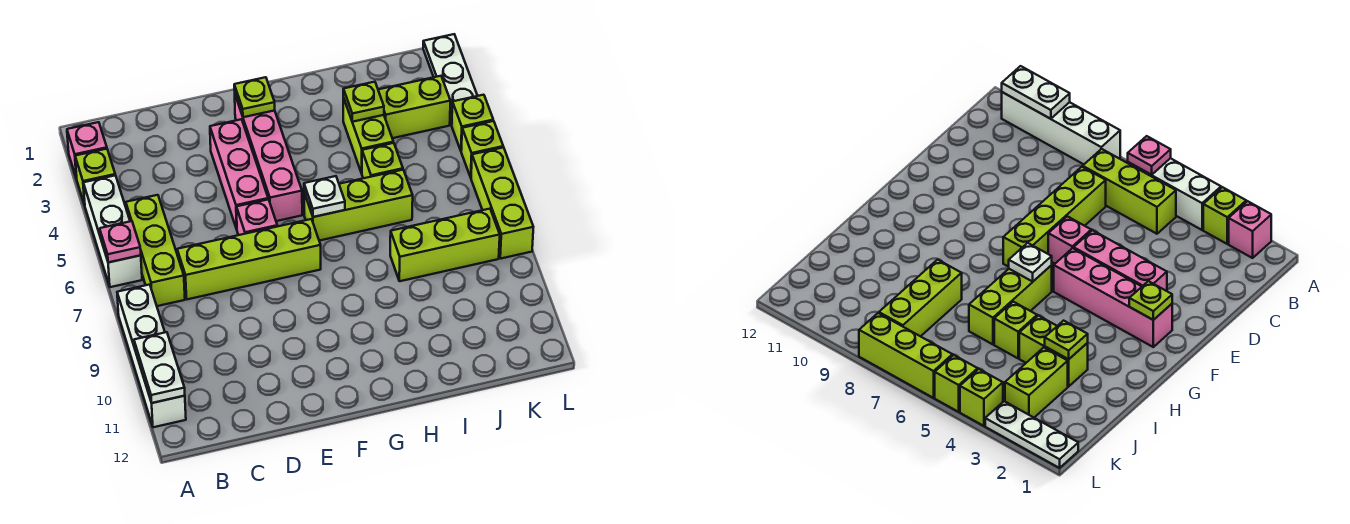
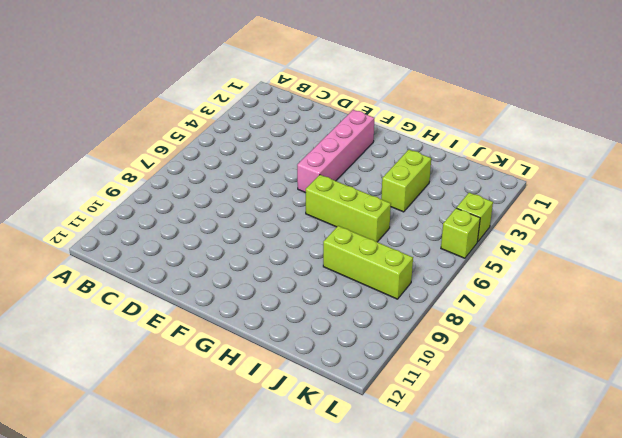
none -> pink 1x1 brick [67,122,107,179]
none -> lime 1x1 brick [75,149,115,205]
none -> white 1x3 brick [83,175,142,287]

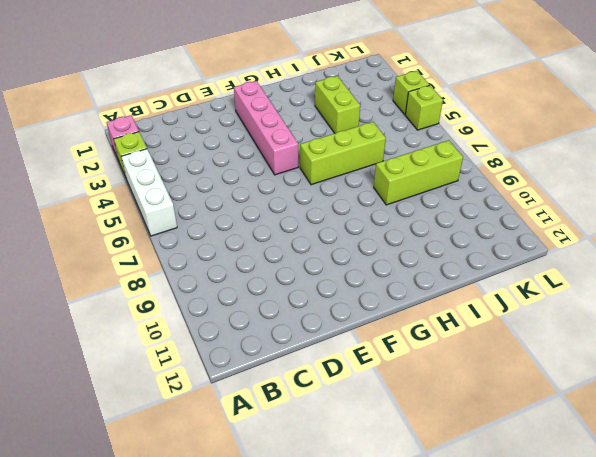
none -> white 1x4 brick [117,285,186,427]
none -> lime 1x3 brick [126,195,185,306]
none -> lime 1x4 brick [177,219,321,299]

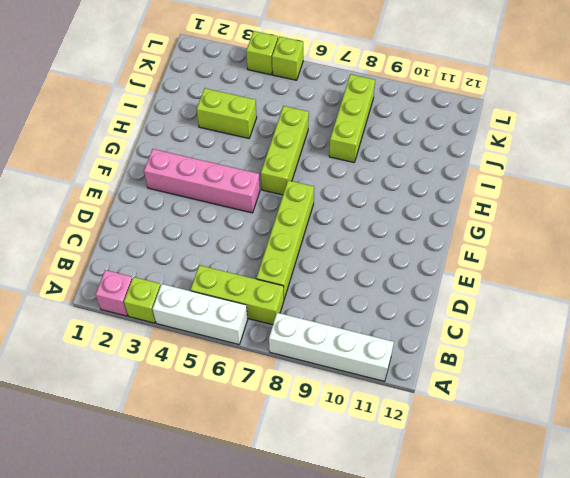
none -> pink 1x3 brick [210,119,268,229]
none -> pink 1x1 brick [236,199,277,235]
none -> lime 1x1 brick [362,143,403,178]

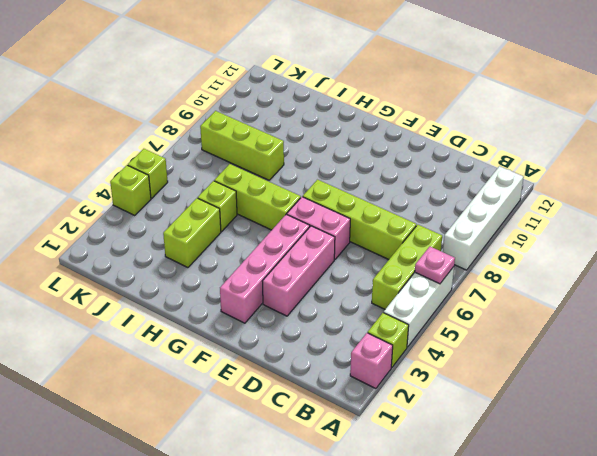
pink 1x2 brick [287,197,350,260] -> pink 1x1 brick [236,199,277,235]
none -> lime 1x2 brick [378,76,450,138]
none -> white 1x3 plate [423,34,477,125]
none -> lime 1x3 brick [471,147,533,259]

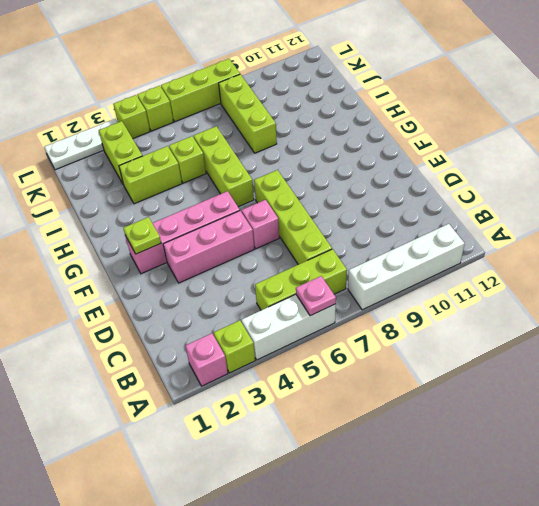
none -> white 1x2 plate [134,332,185,403]
none -> white 1x1 plate [304,176,345,217]
none -> lime 1x1 plate [343,82,384,122]

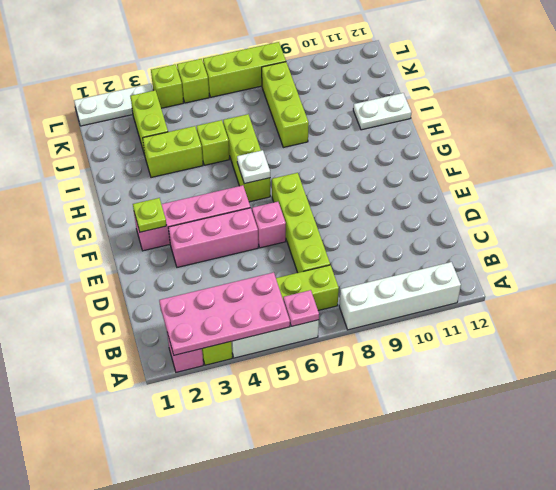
pink 2x4 plate [159,272,290,355] -> none
white 1x2 plate [353,93,411,130] -> white 1x2 plate moved to [134,332,185,403]
none -> lime 1x1 plate [343,82,384,122]

